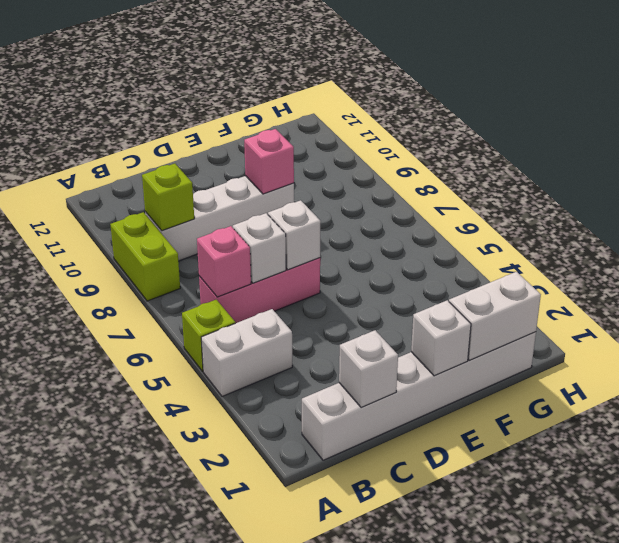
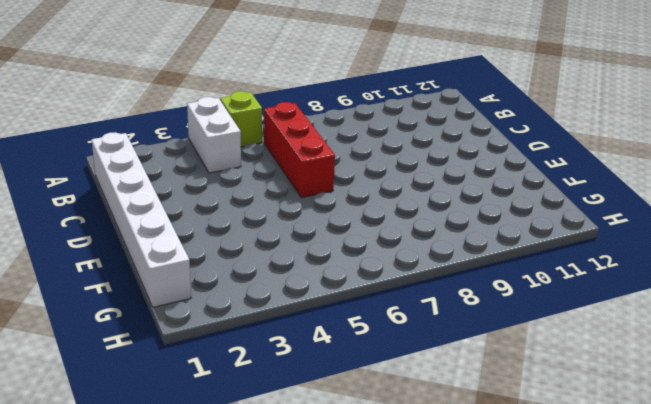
red 1x3 brick [264,102,335,198] -> pink 1x3 brick [199,258,320,323]
none -> lime 1x2 brick [110,212,180,301]
none -> white 1x4 brick [145,176,294,261]
none -> pink 1x1 brick [197,226,251,297]

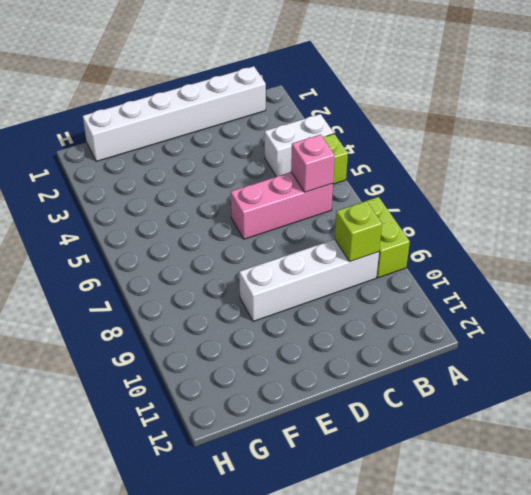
none -> white 1x1 brick [339,330,398,408]
none -> white 1x1 brick [233,213,286,283]
none -> white 1x1 brick [268,200,321,270]

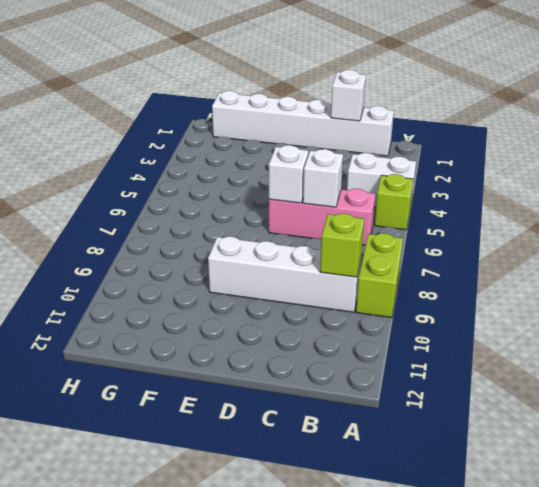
none -> pink 1x1 brick [197,226,251,297]
none -> white 1x1 brick [411,300,471,376]
none -> pink 1x1 brick [244,129,294,194]

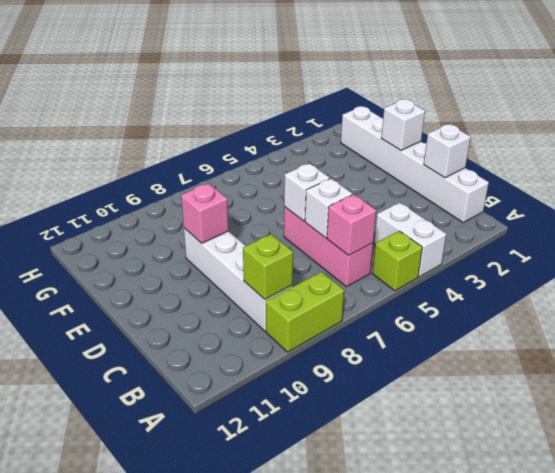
none -> white 1x2 brick [449,272,541,360]

